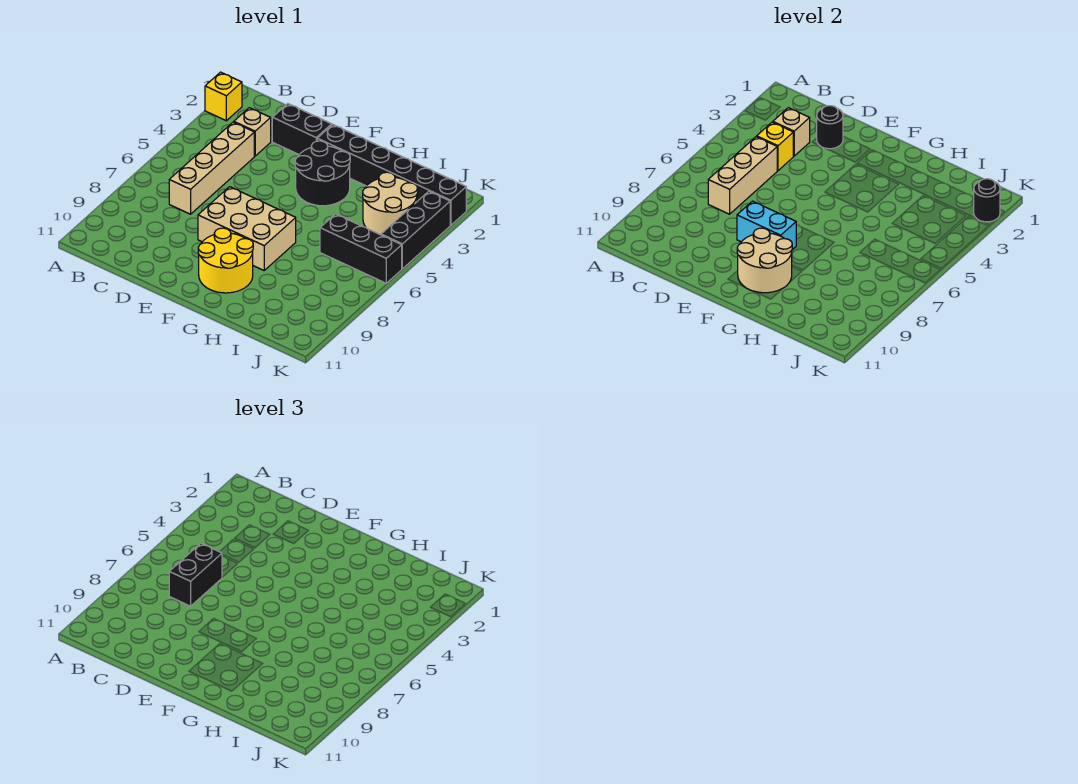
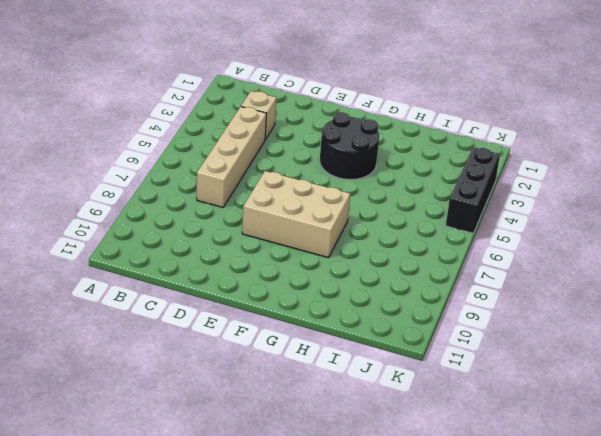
none -> yellow 1x1 brick [205,72,242,121]
none -> black 1x2 brick [272,104,332,154]
none -> black 1x6 brick [317,125,466,225]

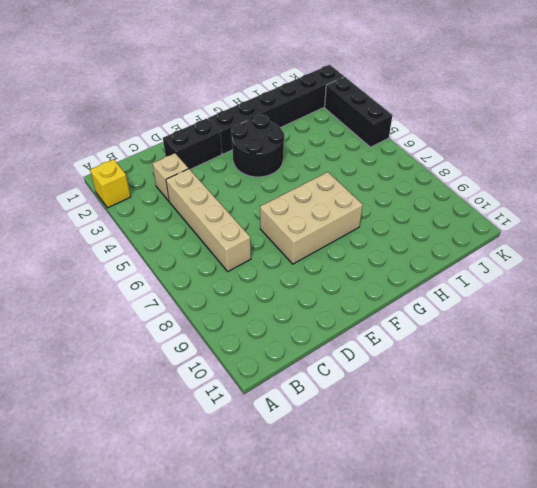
none -> yellow 2x2 round brick [198,228,253,293]
none -> tan 2x2 round brick [363,172,418,235]
none -> black 1x3 brick [320,214,402,283]

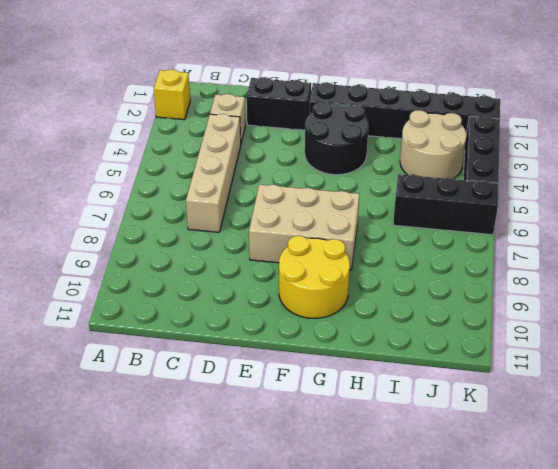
none -> tan 1x1 brick [773,108,810,156]
none -> yellow 1x1 brick [757,122,793,171]
none -> tan 1x3 brick [708,137,777,214]

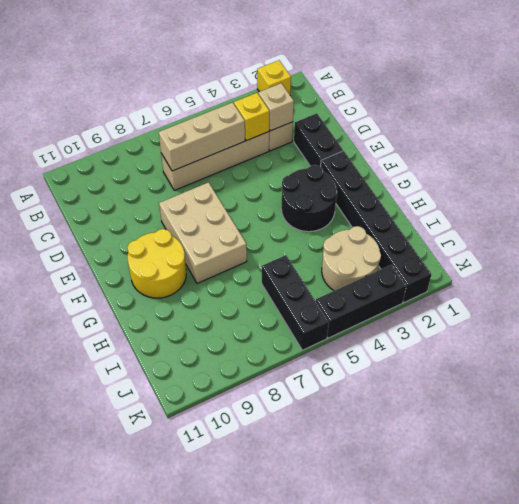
none -> black 1x1 round brick [817,106,843,149]
none -> cyan 1x2 brick [737,201,796,250]
none -> tan 2x2 round brick [737,228,792,293]

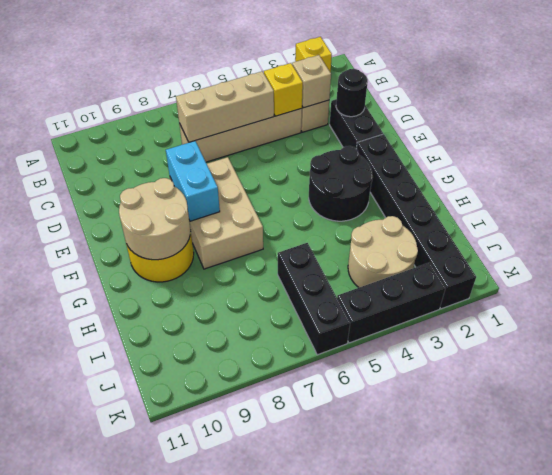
none -> black 1x1 round brick [974,179,1000,222]
none -> black 1x2 brick [169,543,222,606]

